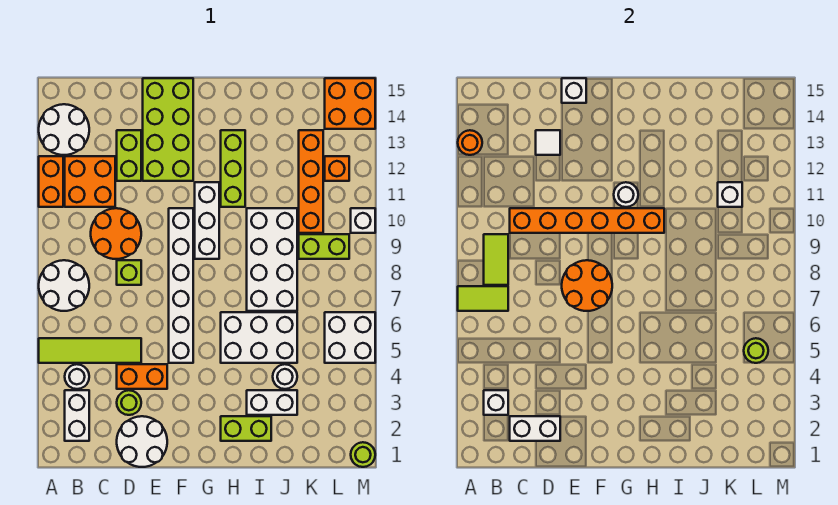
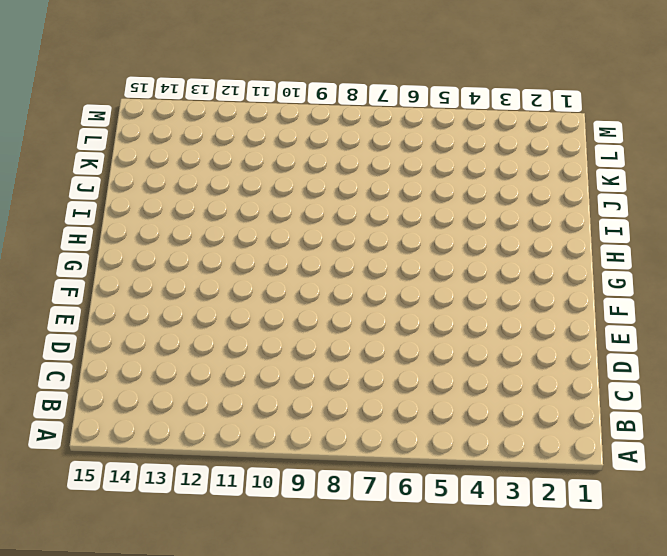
none -> lime 1x4 tile [39,338,141,363]
none -> white 2x2 round brick [39,260,89,311]
none -> orange 1x2 brick [39,156,63,207]
none -> white 2x2 round brick [39,104,89,155]

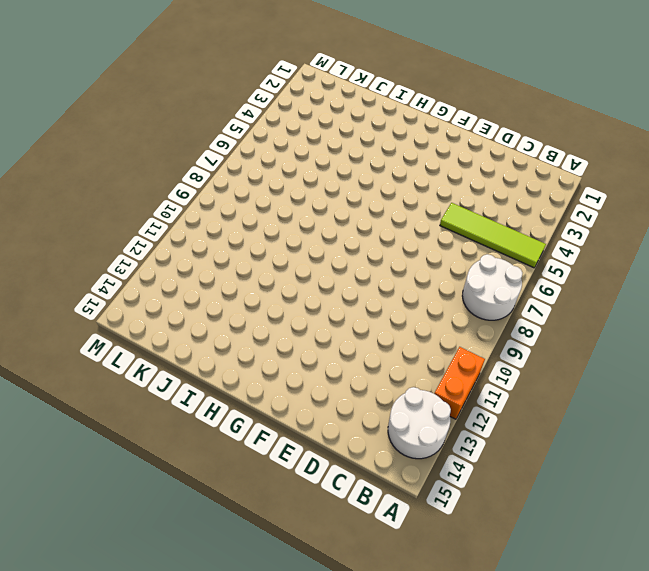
none -> white 1x2 brick [65,390,89,441]
none -> white 1x1 round brick [65,364,89,389]
none -> orange 2x2 brick [65,156,115,207]
none -> orange 2x2 round brick [91,208,141,259]

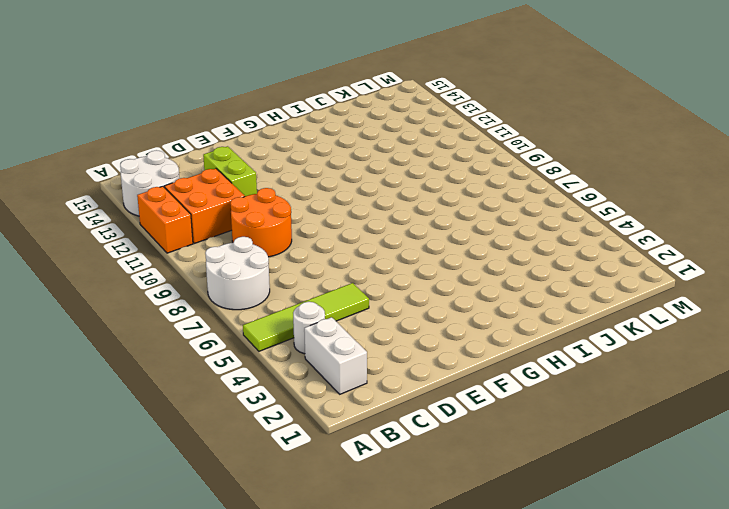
none -> white 2x2 round brick [117,416,167,467]
none -> lime 1x1 round brick [117,390,141,415]
none -> orange 1x2 brick [117,364,167,389]
none -> lime 1x1 brick [117,260,141,285]

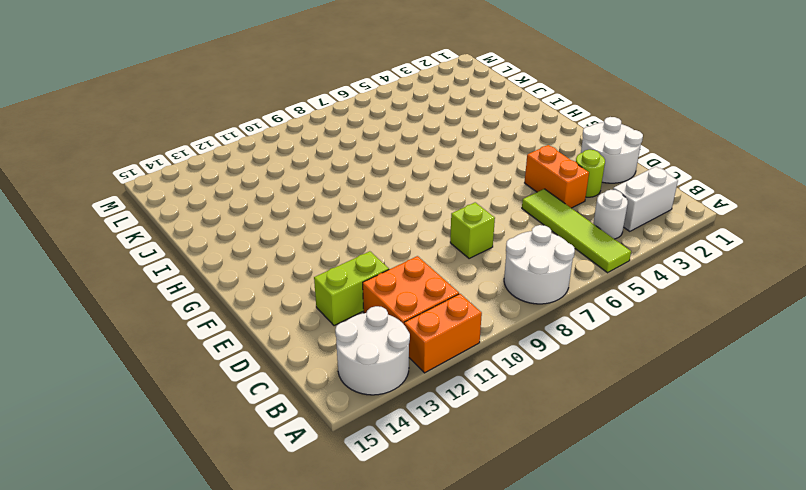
none -> orange 2x2 round brick [91,208,141,259]
none -> lime 2x4 brick [143,78,193,181]
none -> white 1x6 brick [169,208,193,363]
none -> white 1x3 brick [195,182,219,259]

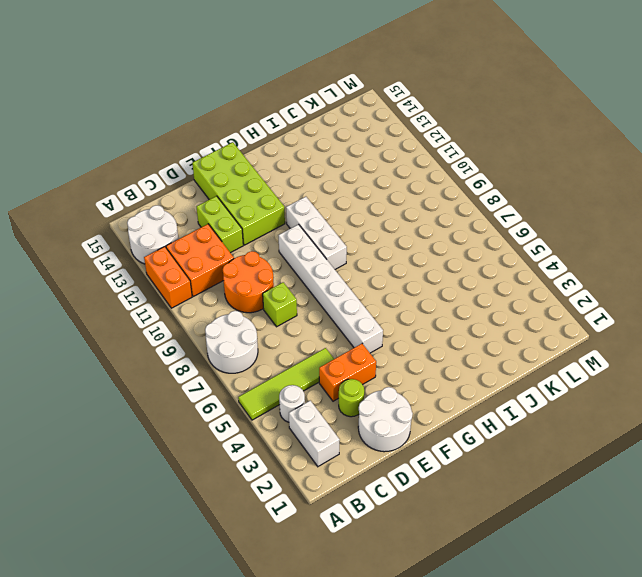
none -> lime 1x2 brick [221,416,271,441]
none -> white 2x3 brick [221,312,297,363]
none -> lime 1x3 brick [221,130,245,207]
none -> white 1x2 brick [247,390,297,415]

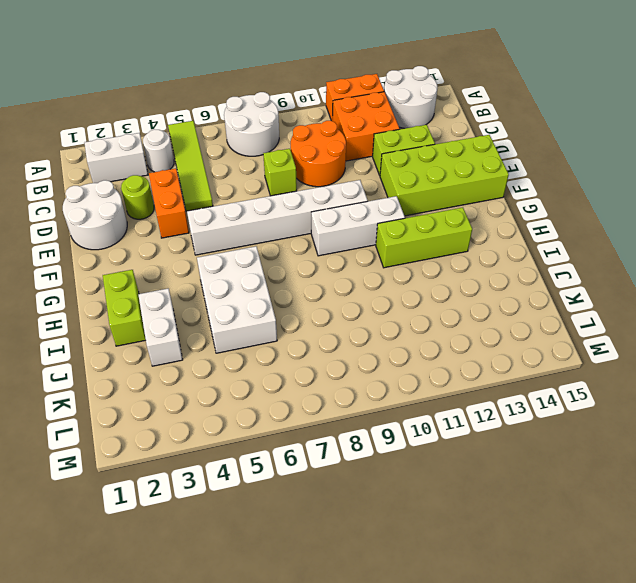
none -> white 2x4 brick [247,208,297,311]
none -> white 1x1 round brick [273,364,297,389]
none -> lime 1x2 brick [299,234,349,259]
none -> orange 1x4 brick [299,130,323,233]

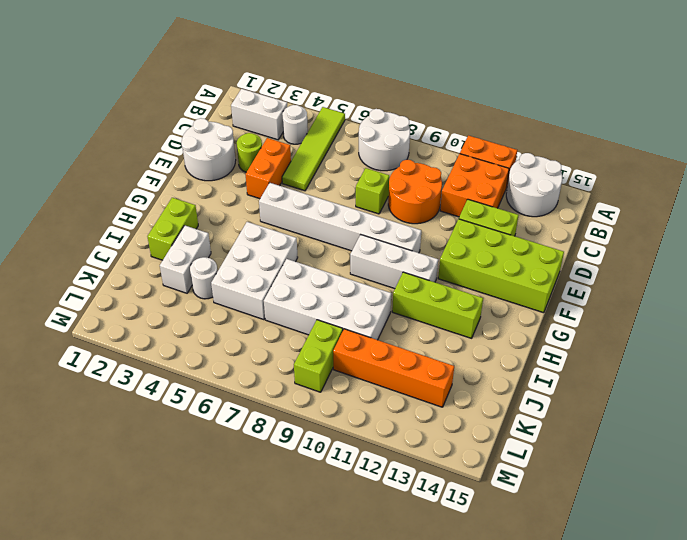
none -> white 2x2 brick [325,312,375,363]
none -> orange 1x1 brick [325,156,349,181]
none -> orange 2x2 brick [325,78,375,129]
none -> lime 1x1 round brick [351,442,375,467]

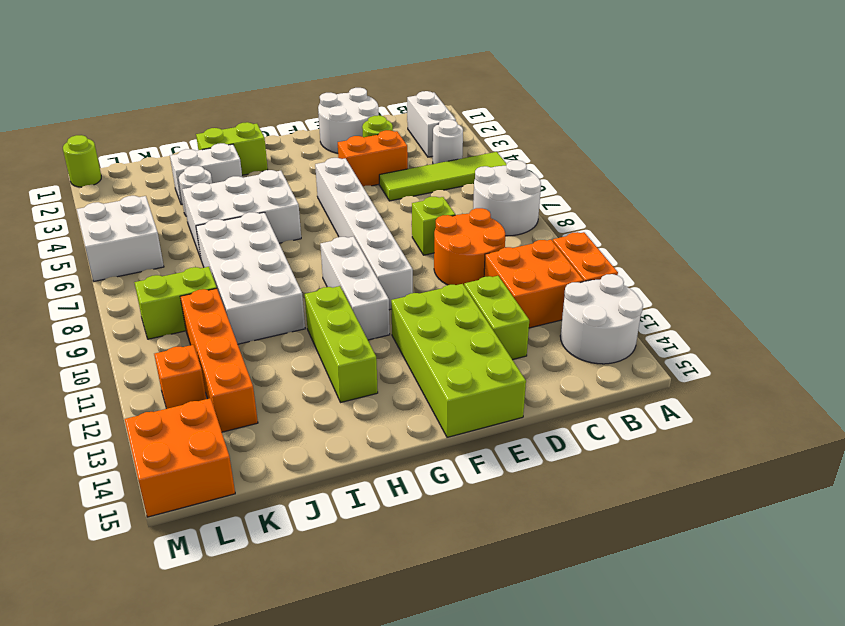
none -> white 1x1 brick [351,208,375,233]
none -> lime 1x2 tile [458,286,508,311]
none -> orange 1x1 round brick [458,130,482,155]
none -> white 1x1 brick [484,390,508,415]

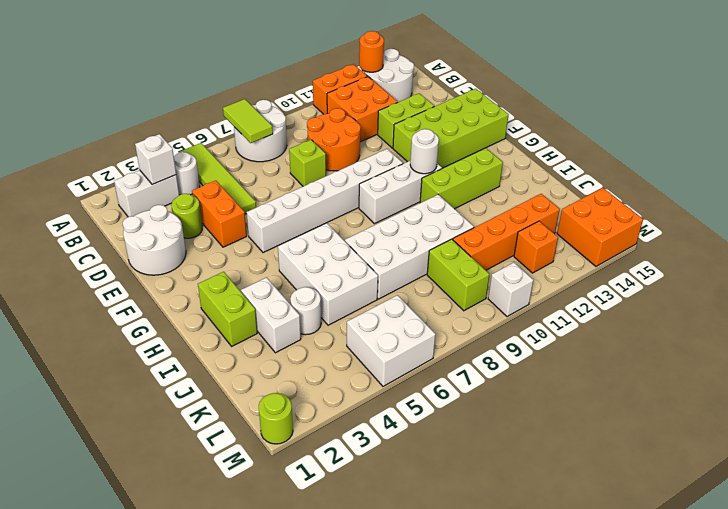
none -> lime 1x2 tile [484,234,508,285]
none -> white 1x2 brick [510,416,560,441]
none -> orange 1x6 brick [510,208,664,233]
none -> white 1x1 tile [536,130,560,155]

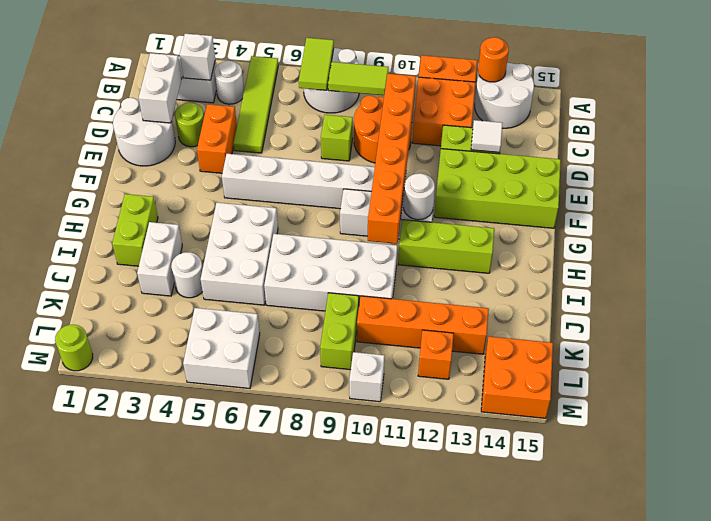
none -> orange 2x2 round brick [562,260,612,311]
none -> white 1x1 brick [562,78,586,103]
none -> white 1x1 brick [718,182,742,207]
none -> lime 1x1 round brick [744,338,768,363]

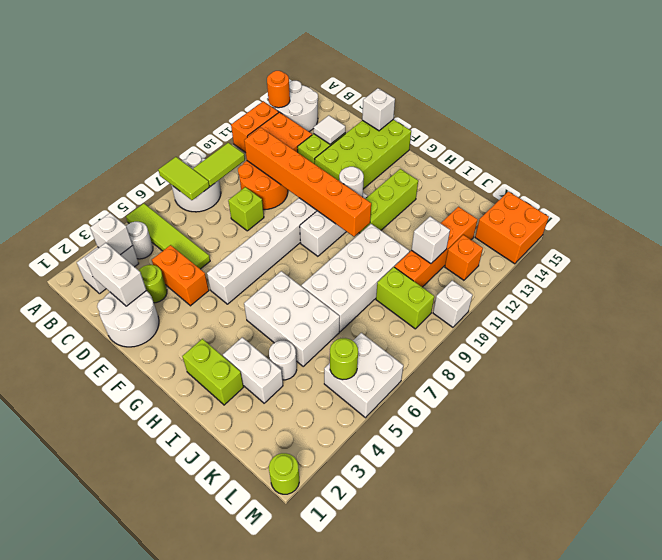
none -> orange 2x2 round brick [562,260,612,311]

